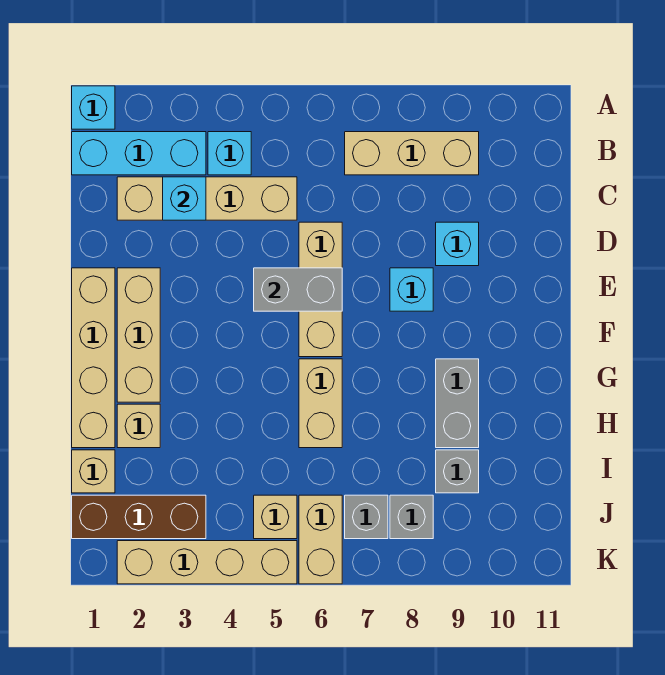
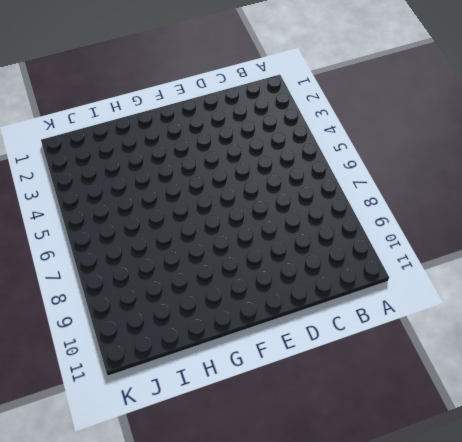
none -> cyan 1x1 brick [72,86,115,129]
none -> cyan 1x3 brick [72,132,206,175]
none -> cyan 1x1 brick [208,132,251,175]

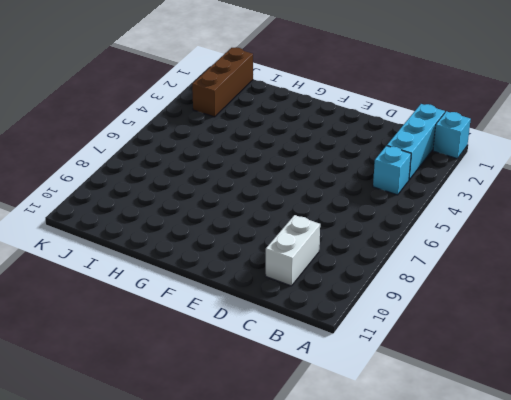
white 1x2 brick [266,215,320,286] -> none
none -> tan 1x3 brick [345,132,479,175]
none -> tan 1x4 brick [117,177,297,220]
none -> tan 1x3 brick [299,222,342,357]

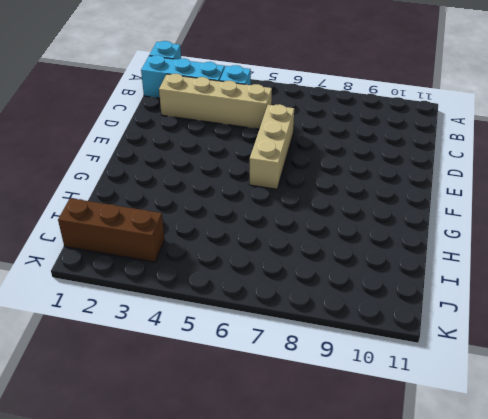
none -> tan 1x3 brick [345,132,479,175]
none -> cyan 1x1 brick [436,222,479,266]
none -> tan 1x4 brick [72,268,115,448]

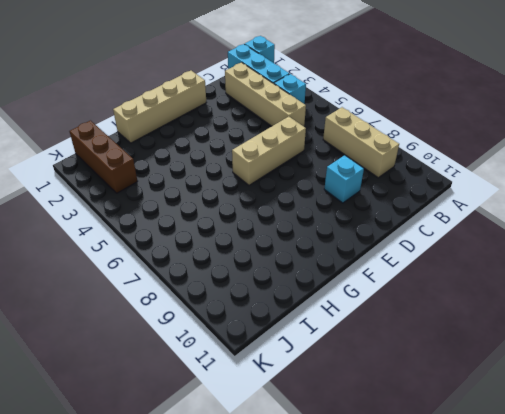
none -> tan 1x3 brick [117,268,160,402]
none -> cyan 1x1 brick [390,268,433,311]
none -> tan 1x2 brick [299,359,342,448]

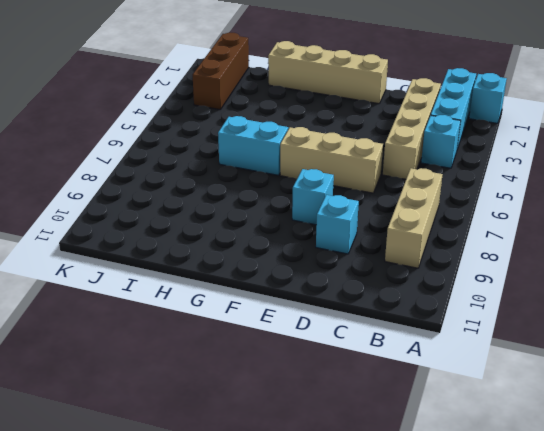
cyan 1x2 brick [218,116,288,175] -> tan 1x2 brick [299,359,342,448]
none -> tan 1x3 brick [117,268,160,402]
none -> grey 1x2 brick [436,359,479,448]
none -> tan 1x1 brick [117,404,160,448]

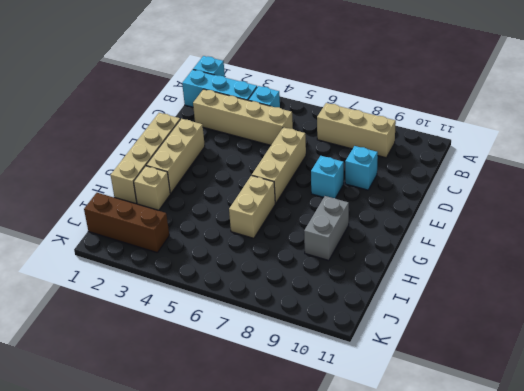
none -> tan 1x1 brick [72,450,115,493]
none -> grey 1x1 brick [436,450,479,493]
none -> tan 1x1 brick [254,495,297,539]

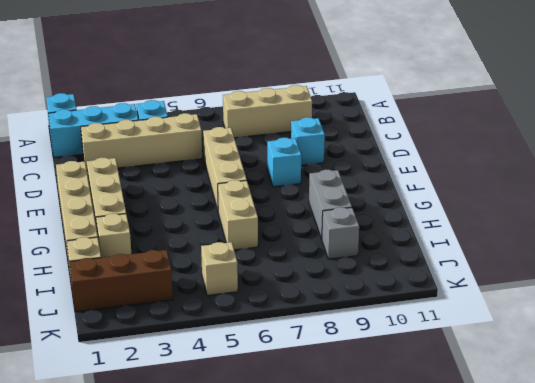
none -> tan 1x2 brick [299,495,342,584]
none -> grey 1x1 brick [345,495,388,539]
none -> grey 1x1 brick [390,495,433,539]

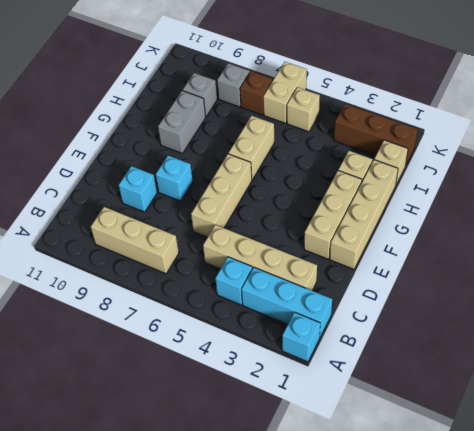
brown 1x1 brick [240,71,273,115] -> grey 1x1 brick [345,495,388,539]
none -> tan 1x4 brick [117,541,297,584]
none -> cyan 1x1 brick [163,177,206,220]
none -> grey 1x2 brick [254,268,342,311]

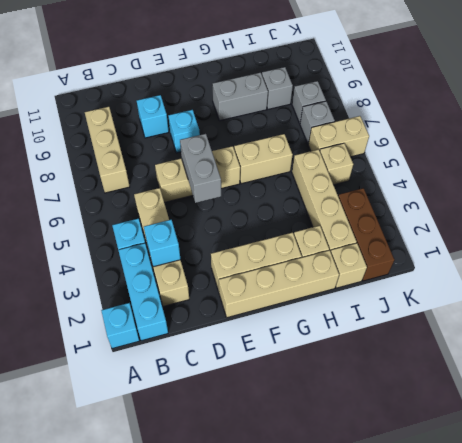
tan 1x4 brick [292,149,357,252] -> tan 1x4 brick moved to [117,541,297,584]

